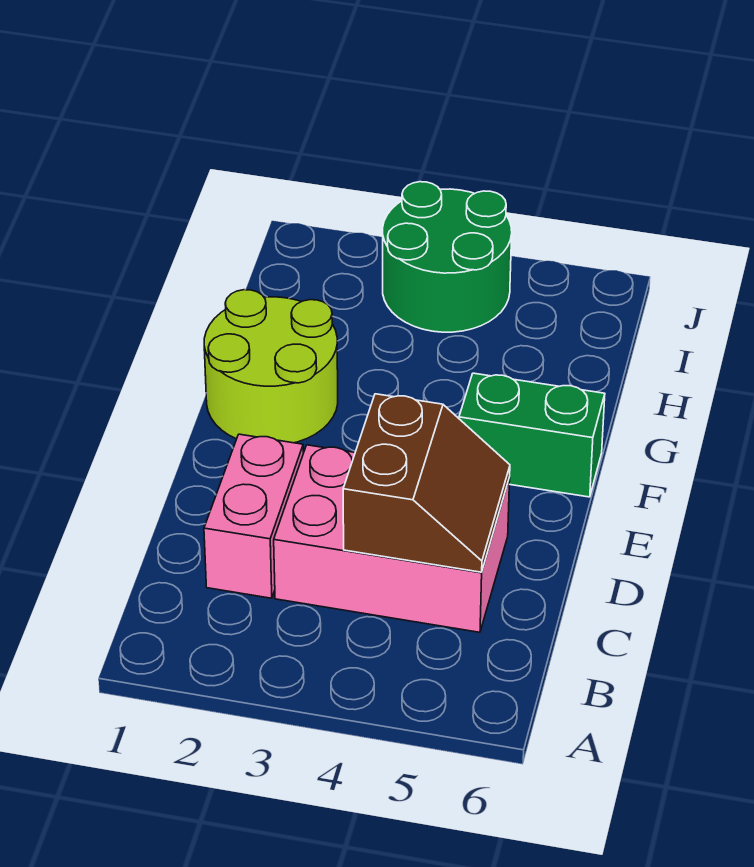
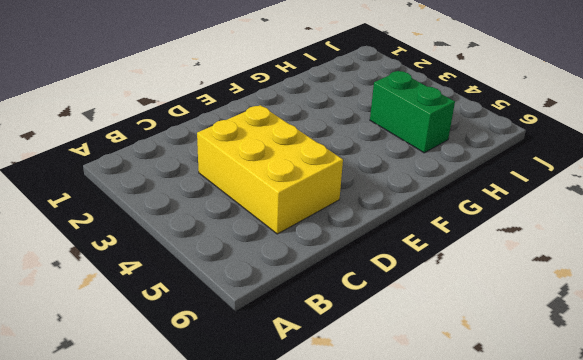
yellow 2x3 brick [197,105,343,234] -> pink 2x3 brick [274,445,510,632]
green 1x2 brick [370,71,455,153] -> green 1x2 brick moved to [459,373,605,497]
none -> pink 1x2 brick [204,434,303,598]
none -> lime 2x2 round brick [204,290,338,443]

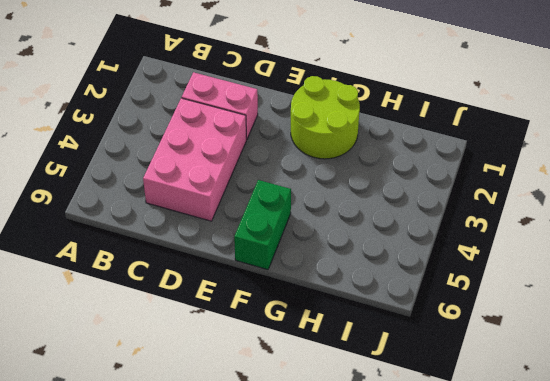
none -> green 2x2 round brick [383,182,512,332]
none -> brown 2x2 slope [343,394,510,572]

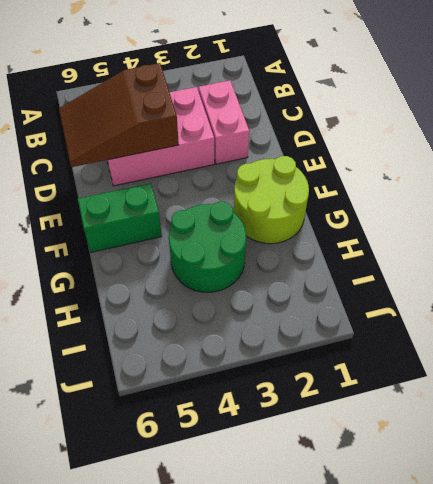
brown 2x3 slope [59,63,179,167] -> brown 2x2 slope [343,394,510,572]
green 2x2 round brick [169,202,246,292] -> green 2x2 round brick moved to [383,182,512,332]

